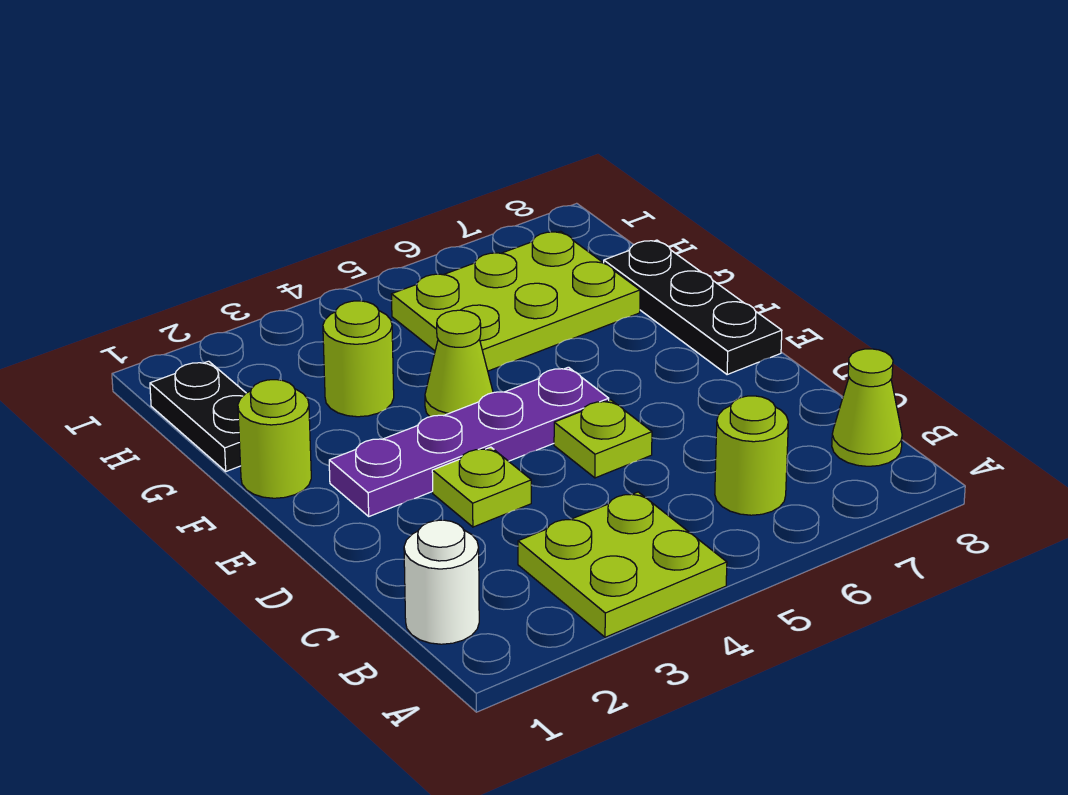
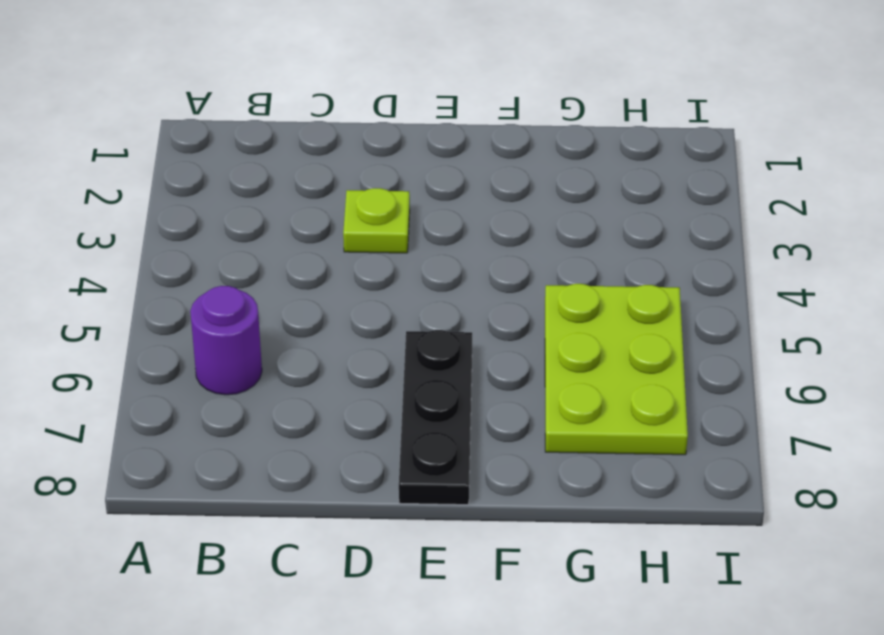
purple 1x1 round brick [190,286,262,395] -> lime 1x1 round brick [715,396,788,515]
black 1x3 plate [399,330,472,505] -> black 1x3 plate turned to [604,240,782,375]
none -> lime 2x2 plate [518,492,727,637]
none -> white 1x1 round brick [404,520,479,644]
none -> lime 1x1 cone [832,349,902,466]

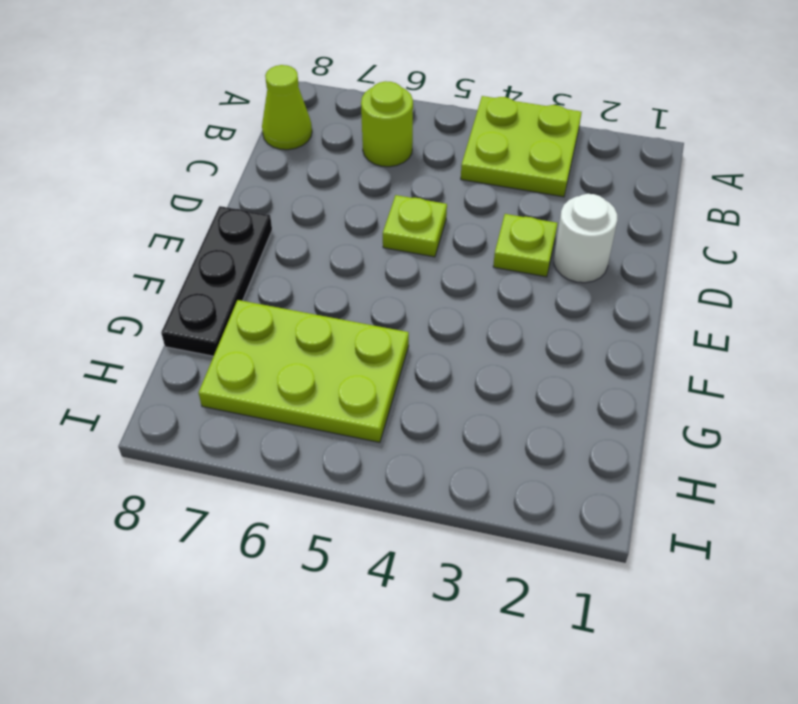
white 1x1 round brick [554,194,617,283] -> white 1x1 round brick moved to [404,520,479,644]
none -> purple 1x4 plate [329,367,609,516]
none -> lime 1x1 round brick [238,380,311,498]
none -> lime 1x1 cone [425,310,493,417]

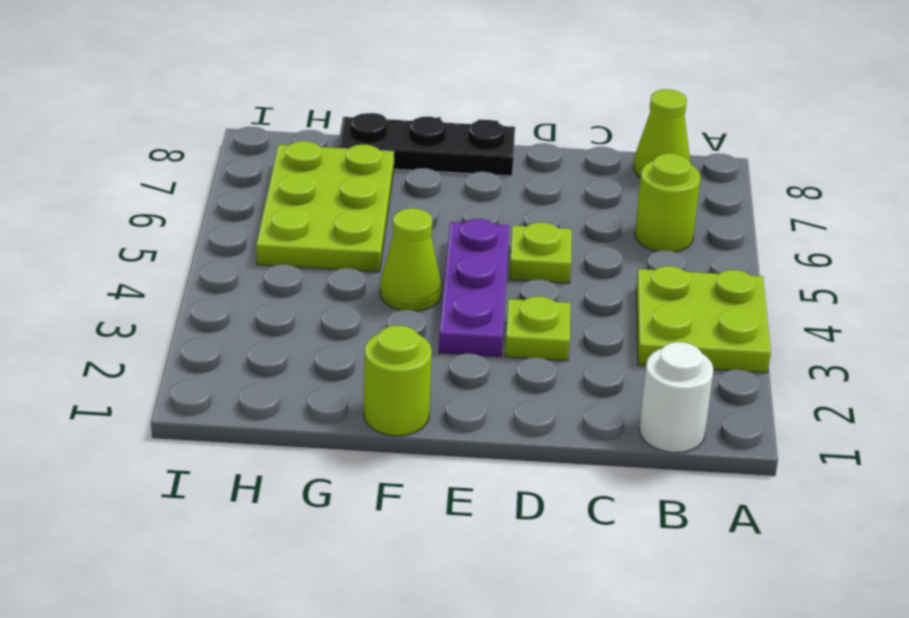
purple 1x3 plate [439,219,509,357] -> purple 1x4 plate [329,367,609,516]
none -> black 1x2 plate [150,361,246,471]
none -> lime 1x1 round brick [323,301,394,417]

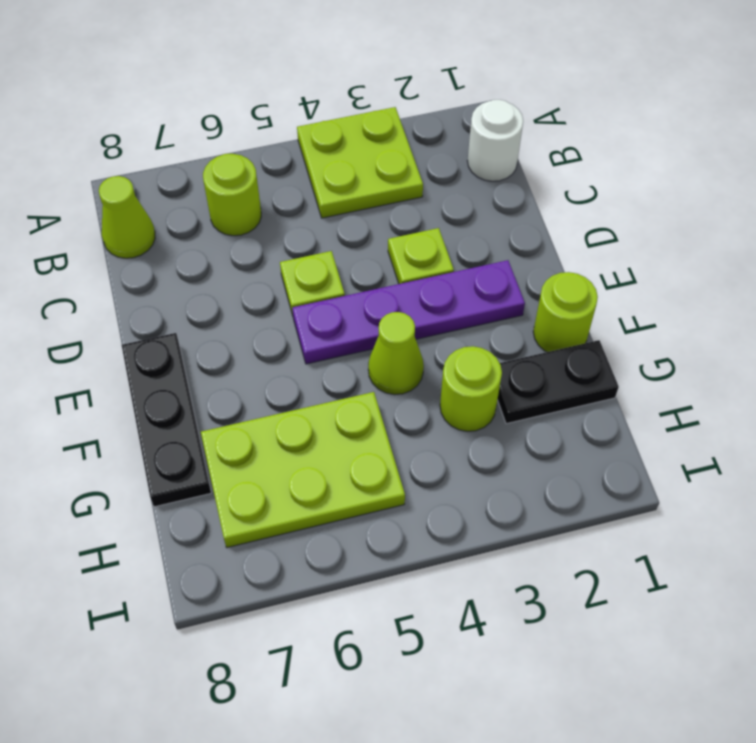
black 1x2 plate [498,340,619,424] -> black 1x2 plate turned to [150,361,246,471]

